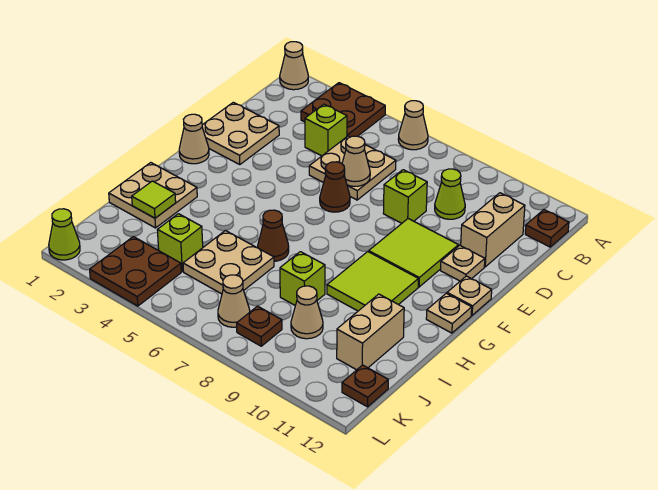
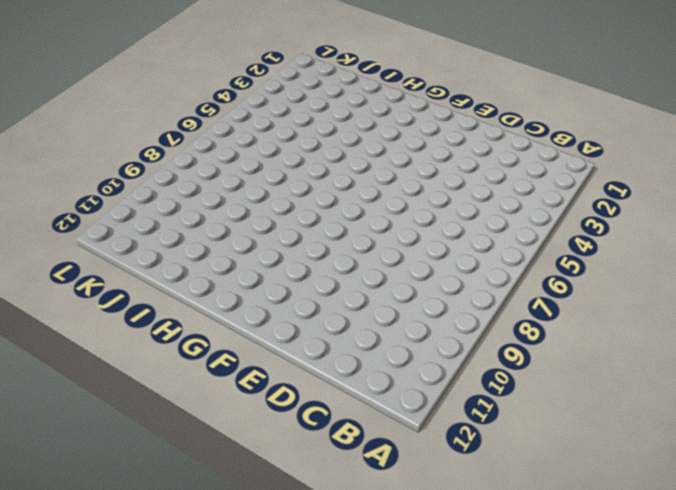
none -> tan 1x1 cone [280,42,308,90]
none -> brown 2x2 plate [301,83,385,137]
none -> tan 1x1 cone [398,101,428,150]
none -> brown 1x1 plate [525,210,569,247]

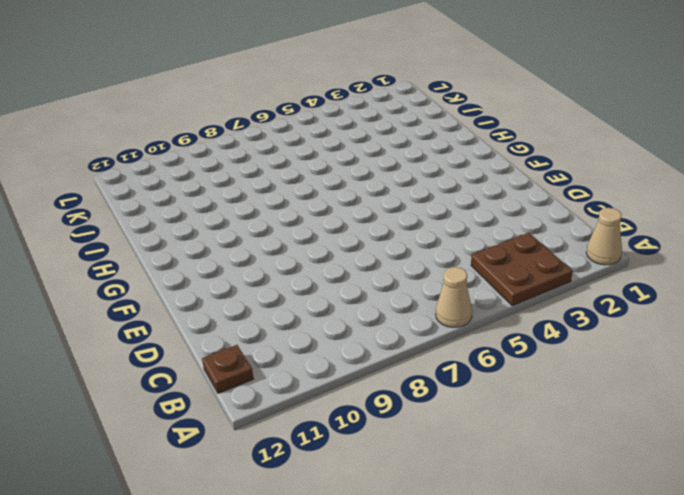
none -> lime 1x1 brick [305,104,347,156]
none -> tan 2x2 plate [309,136,396,200]
none -> lime 1x1 cone [435,169,465,219]
none -> tan 1x2 brick [461,193,525,267]

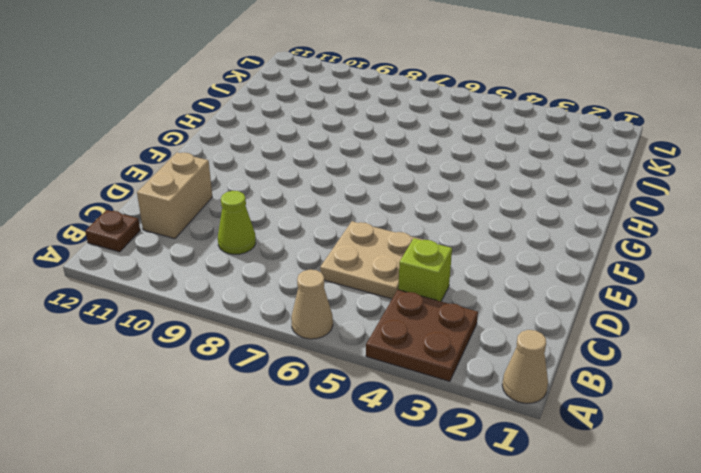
none -> tan 2x2 plate [202,102,279,165]
none -> lime 1x1 brick [383,170,427,223]
none -> brown 1x1 cone [320,162,350,212]
none -> lime 2x2 tile [369,219,459,287]

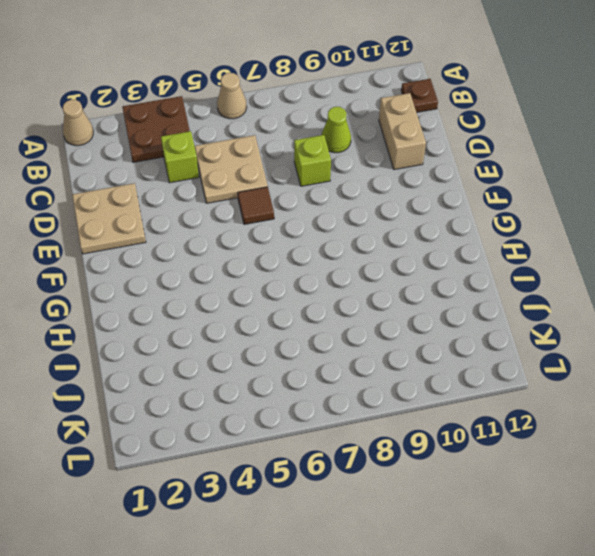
brown 1x1 tile [238,187,274,225] -> brown 1x1 cone [320,162,350,212]
none -> lime 2x2 tile [369,219,459,287]
none -> tan 1x1 plate [441,245,485,281]
none -> tan 1x1 cone [179,114,209,164]
none -> tan 1x1 plate [447,276,492,315]

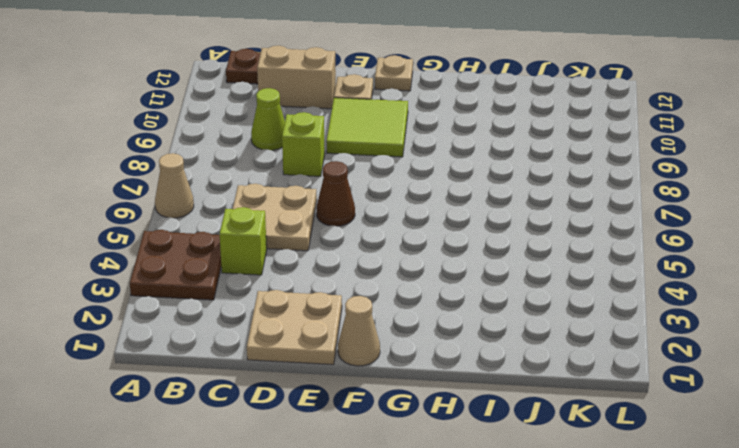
none -> tan 1x1 cone [280,42,308,90]
none -> lime 2x2 tile [327,252,418,311]
none -> tan 1x1 plate [426,293,472,333]
none -> tan 2x2 plate [109,163,197,228]

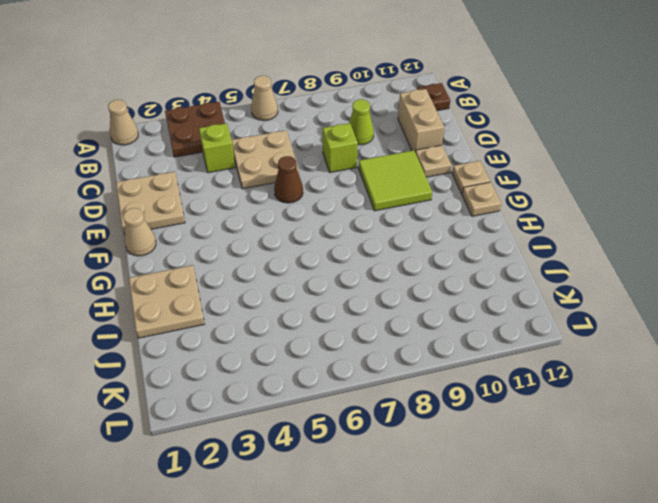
none -> lime 2x2 tile [327,252,418,311]
none -> brown 1x1 cone [258,210,289,261]
none -> tan 2x2 plate [183,230,274,294]
none -> lime 1x1 brick [280,252,325,306]

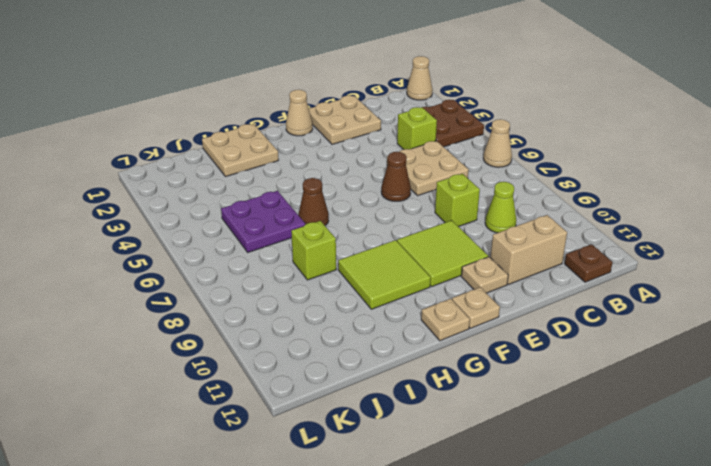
purple 2x2 plate [221,191,305,252] -> tan 2x2 plate [183,230,274,294]
none -> tan 1x2 brick [337,294,404,370]
none -> lime 1x1 brick [157,214,203,272]
none -> tan 1x1 cone [291,286,323,339]
none -> brown 2x2 plate [90,237,181,306]

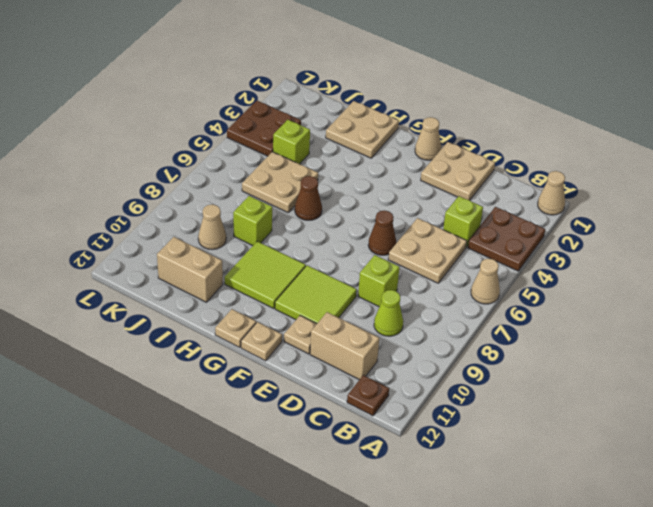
none -> tan 1x1 cone [218,275,250,327]
none -> brown 1x1 plate [237,306,282,346]
none -> brown 1x1 plate [342,365,388,407]
none -> lime 1x1 cone [49,209,80,260]

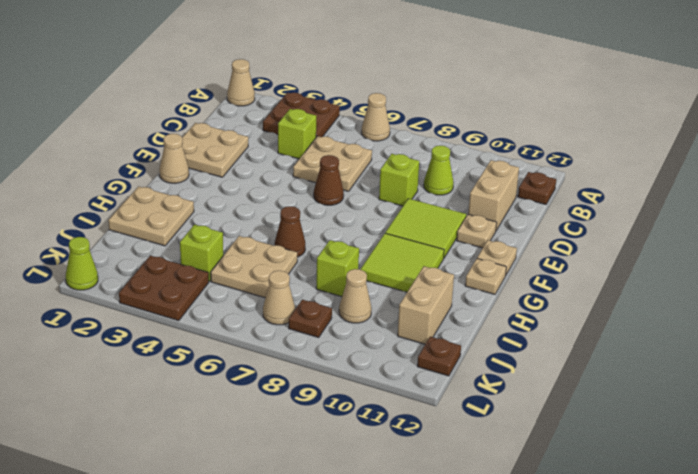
none -> tan 1x1 cone [342,136,370,186]
none -> lime 1x1 tile [132,181,176,218]

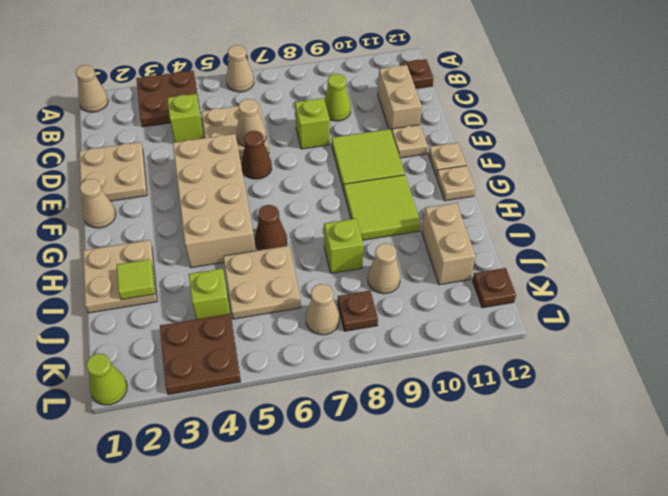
tan 2x4 brick [173,134,255,268] -> none

